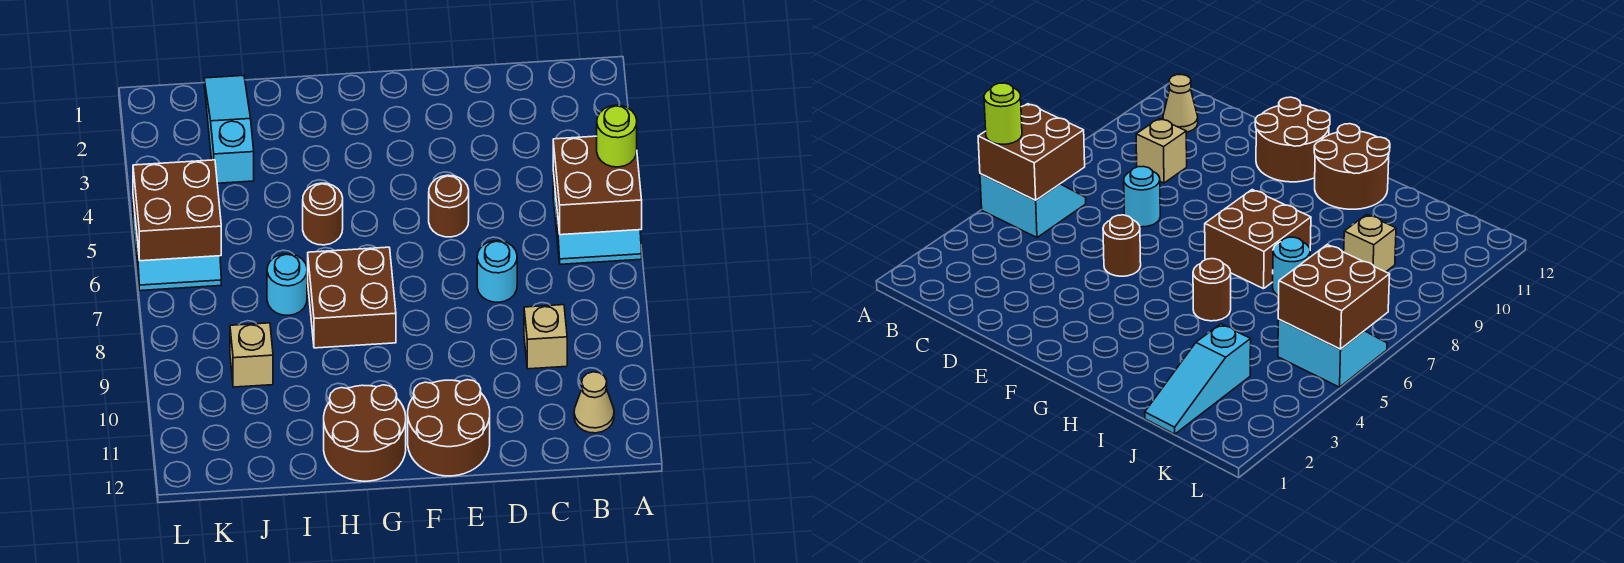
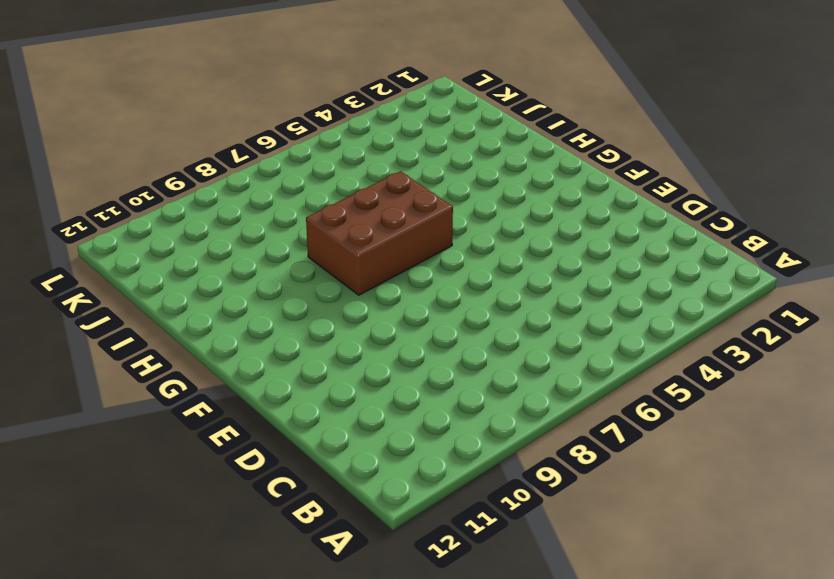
brown 2x3 brick [306,171,453,295] -> brown 2x2 brick [308,247,396,348]
none -> cyan 2x2 slope [553,172,642,264]
none -> tan 1x1 cone [574,372,614,433]
none -> tan 1x1 brick [524,305,567,369]

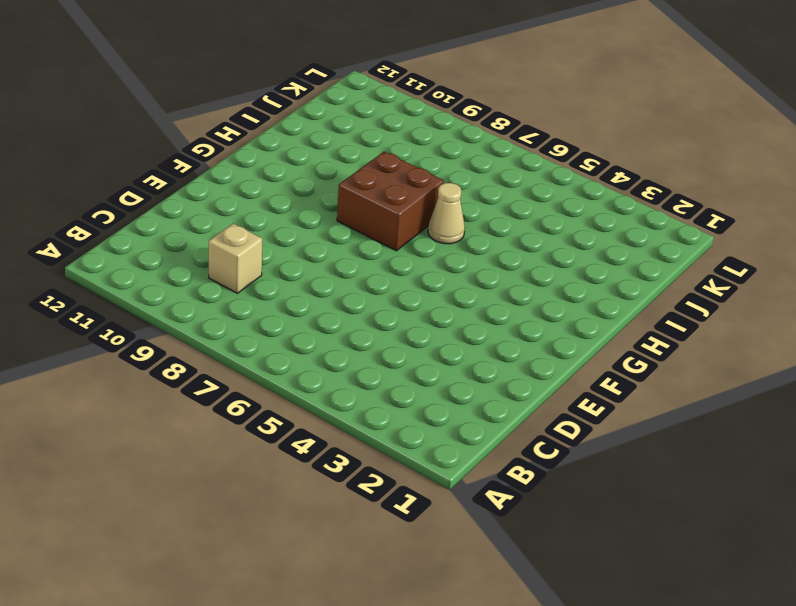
tan 1x1 cone [428,183,465,244] -> tan 1x1 cone moved to [574,372,614,433]
none -> cyan 2x2 slope [553,172,642,264]
none -> cyan 1x1 round brick [477,241,517,302]
none -> brown 1x1 round brick [429,175,469,237]

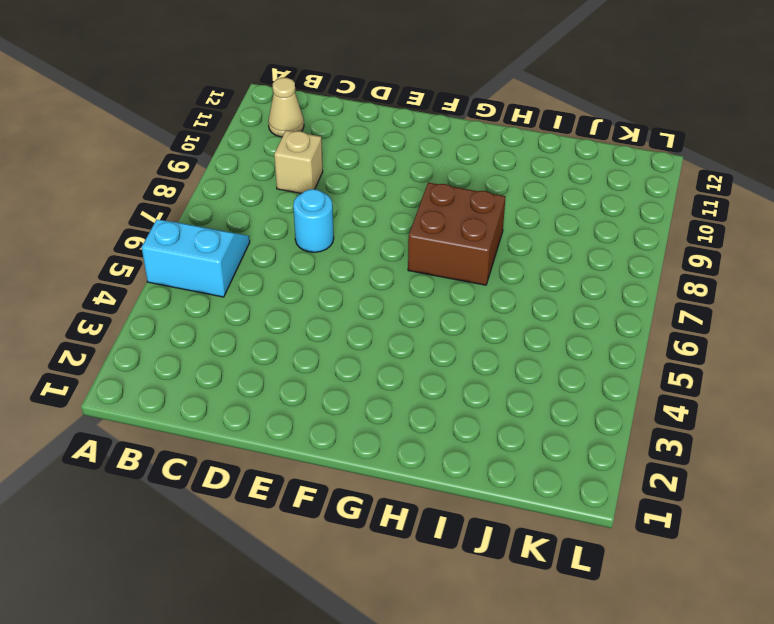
none -> brown 1x1 round brick [429,175,469,237]
none -> brown 2x2 round brick [408,380,490,476]
none -> brown 2x2 round brick [324,385,406,481]

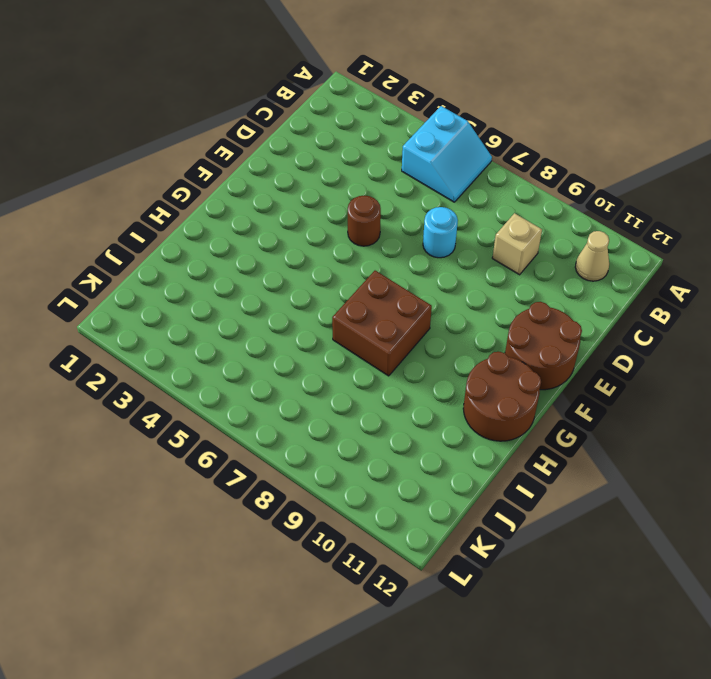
none -> brown 1x1 round brick [303,183,343,245]
none -> cyan 1x1 round brick [267,254,307,315]
none -> cyan 1x3 slope [204,76,254,183]

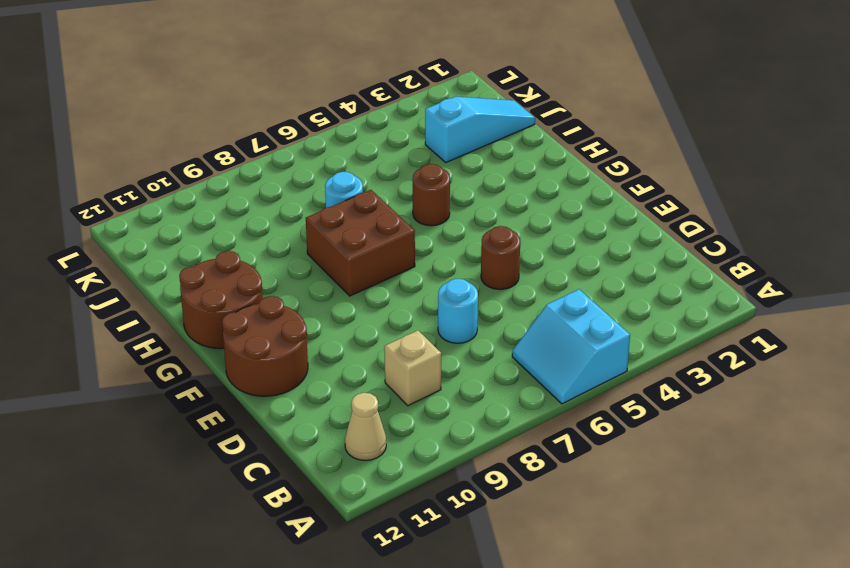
none -> tan 1x1 brick [230,323,273,387]
none -> cyan 2x2 slope [133,199,221,291]
none -> brown 2x2 brick [553,136,642,235]

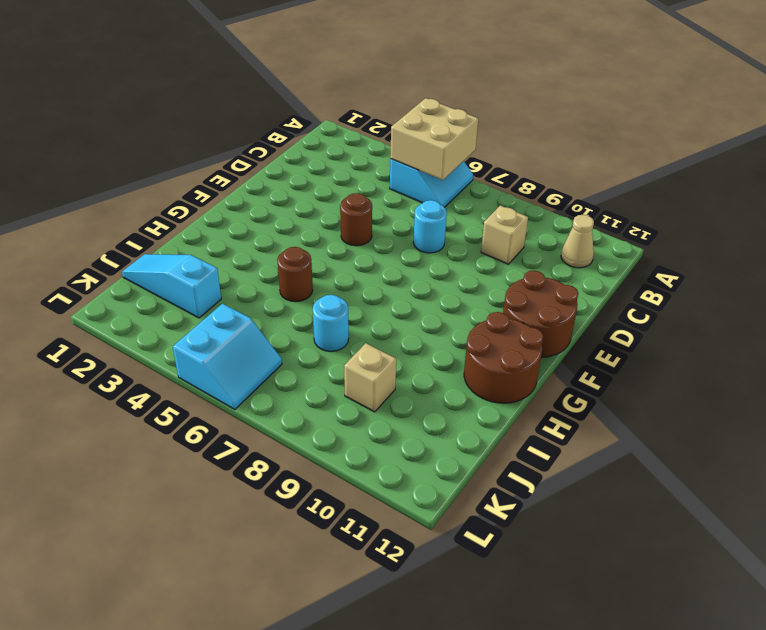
tan 2x2 brick [390,98,478,180] -> brown 2x2 brick [553,136,642,235]
none -> brown 2x2 brick [308,247,396,348]
none -> brown 2x2 brick [133,160,221,261]
none -> lime 1x1 round brick [597,105,637,167]

